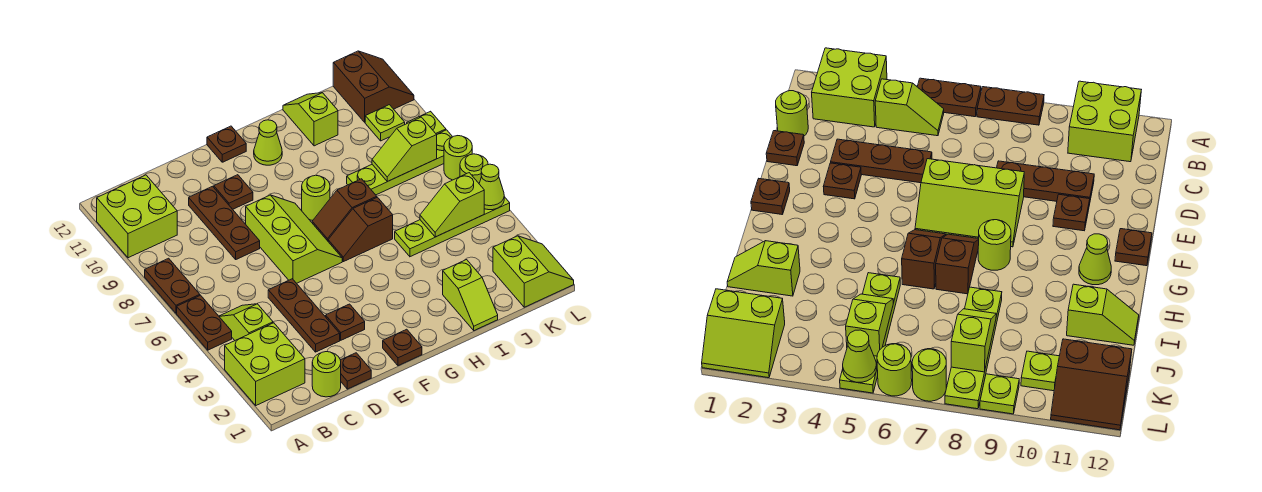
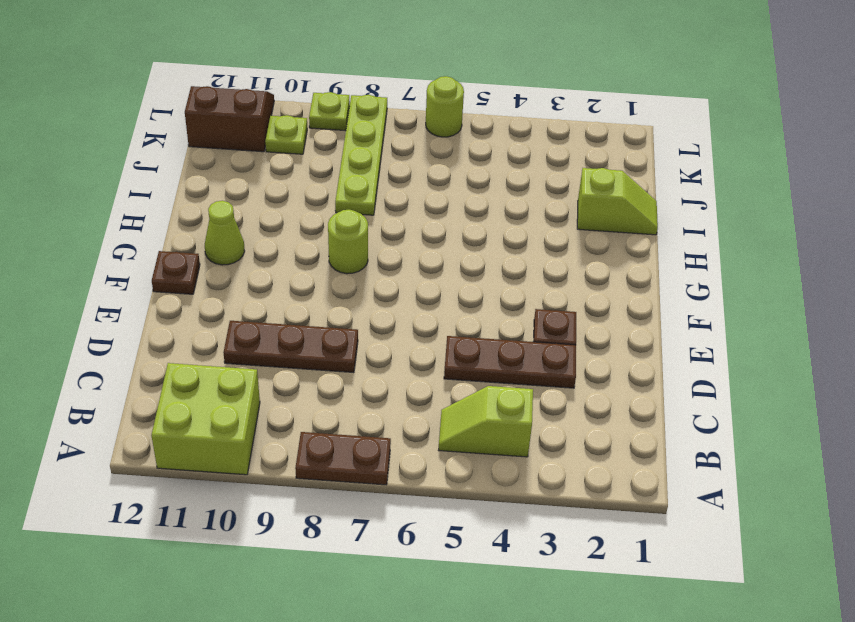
none -> lime 2x2 brick [225,323,305,405]
none -> brown 1x2 plate [177,295,232,350]
none -> lime 1x1 round brick [312,352,341,397]
none -> brown 1x1 plate [340,353,371,389]

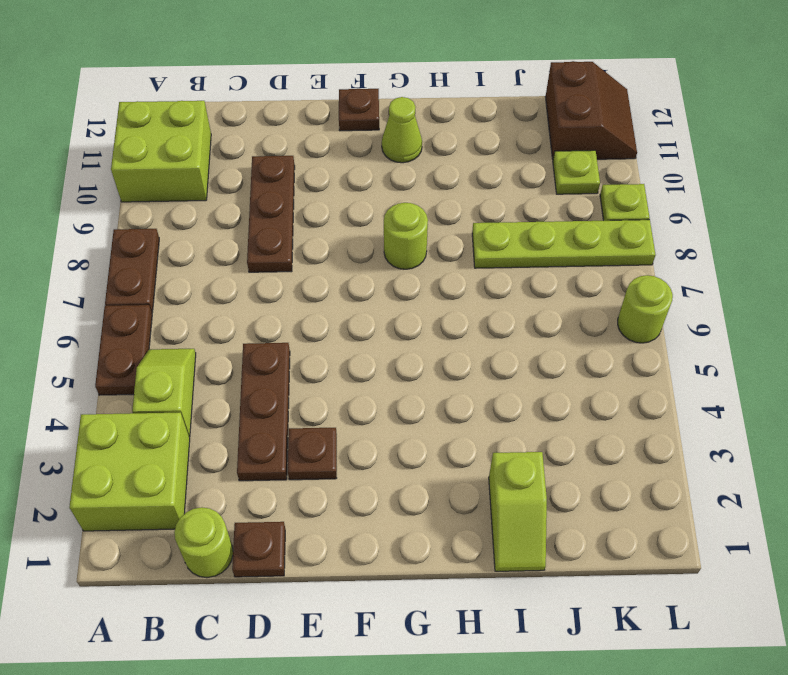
none -> lime 2x3 slope [246,195,342,283]
none -> brown 1x1 plate [214,175,253,209]
none -> brown 1x1 plate [383,329,422,366]
none -> brown 1x2 slope [328,197,393,262]

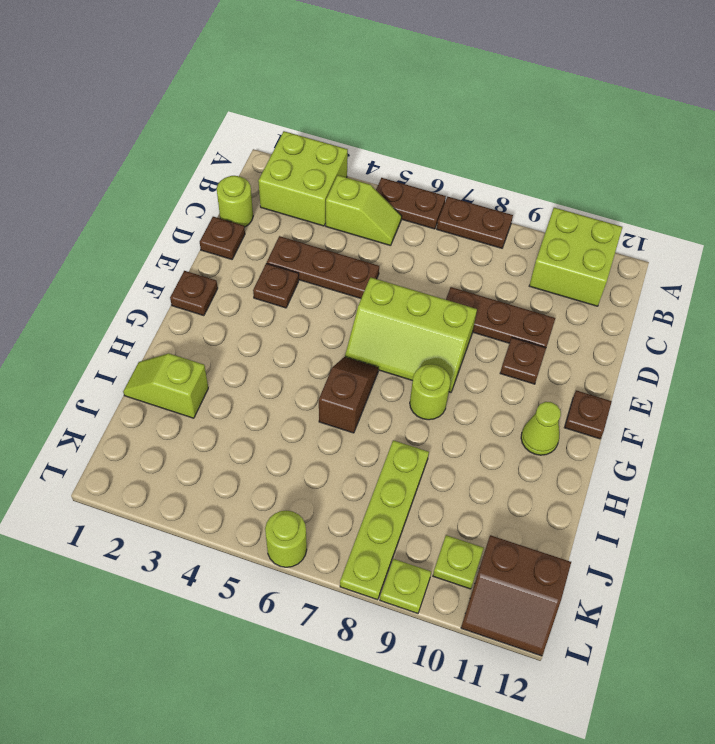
none -> brown 1x2 slope [312,179,377,241]
none -> lime 1x4 plate [395,197,510,257]
none -> lime 1x2 slope [283,93,338,146]
none -> lime 2x2 slope [493,236,574,307]

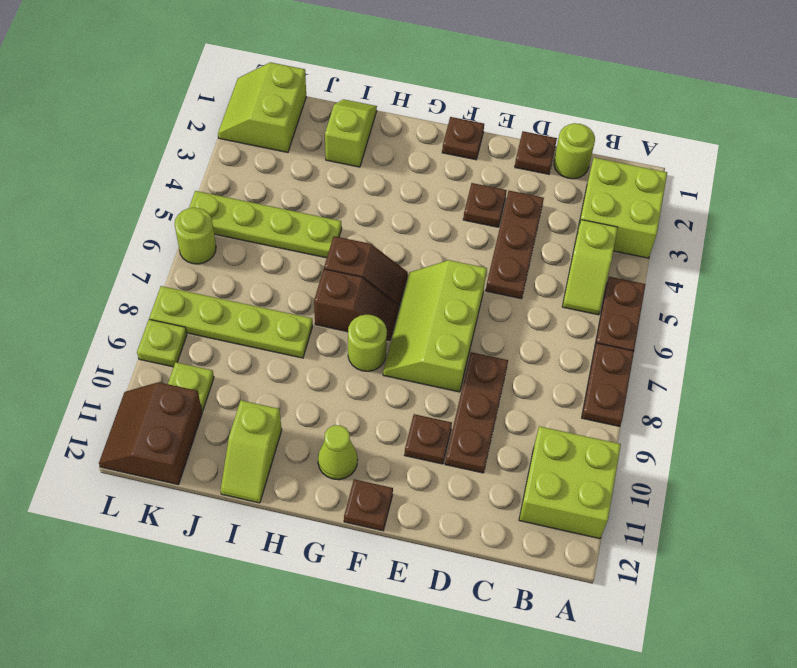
none -> lime 1x1 round brick [444,136,472,180]
none -> lime 1x2 slope [420,173,484,237]
none -> lime 1x2 slope [372,117,437,182]
none -> lime 1x1 cone [479,164,504,210]

